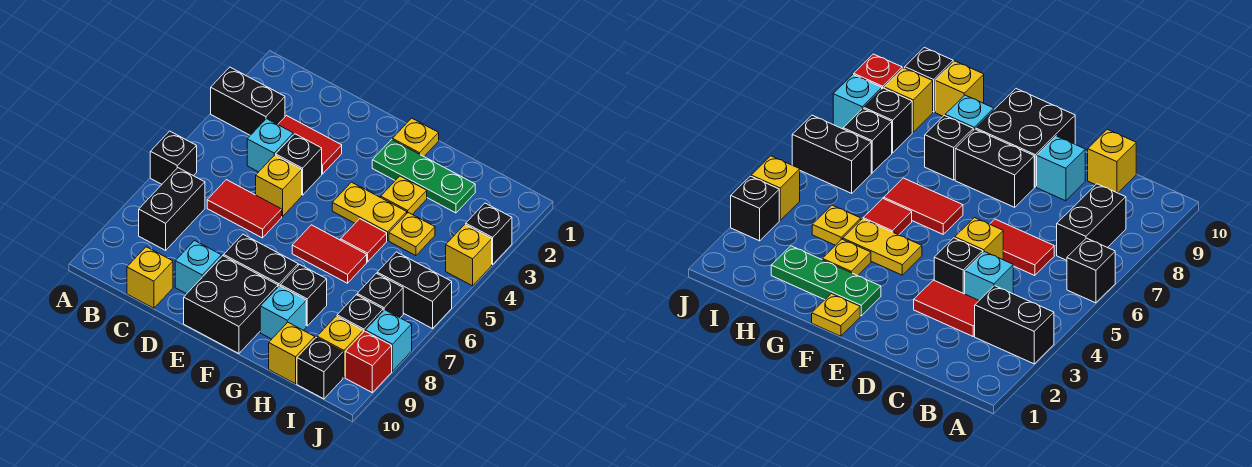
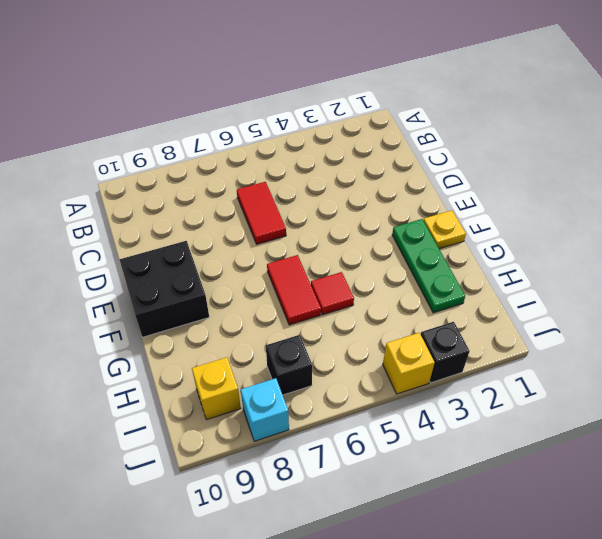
none -> black 1x2 brick [211,67,285,135]
none -> black 1x1 brick [150,131,197,184]
none -> black 1x2 brick [139,168,205,250]
none -> red 1x2 tile [278,116,342,174]

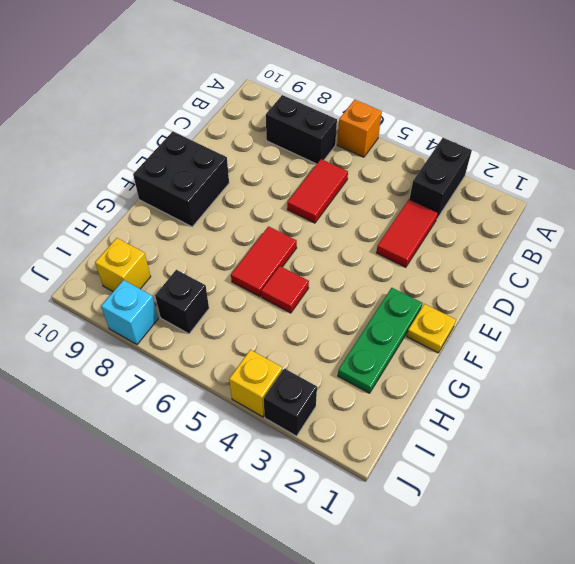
orange 1x1 brick [337,100,382,157] -> black 1x1 brick [150,131,197,184]
none -> cyan 1x1 brick [247,119,293,172]
none -> yellow 1x1 brick [127,247,173,308]
none -> black 1x1 brick [276,134,322,195]
none -> yellow 1x1 brick [256,155,302,217]

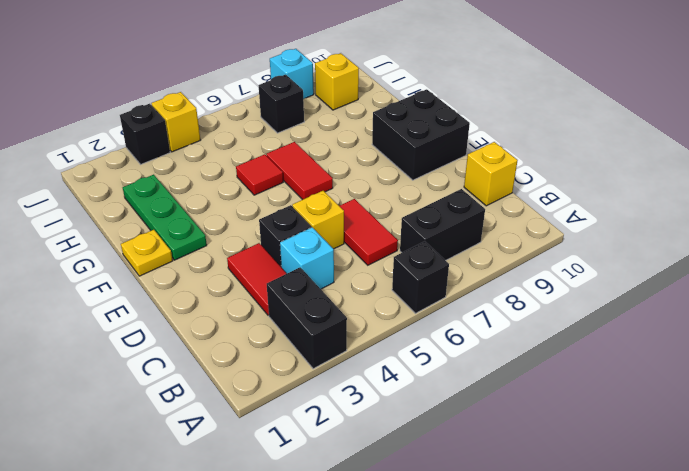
none -> cyan 1x1 brick [175,241,221,294]
none -> black 1x2 brick [224,234,298,287]
none -> yellow 1x2 plate [332,182,407,241]
none -> yellow 1x1 plate [381,176,427,214]

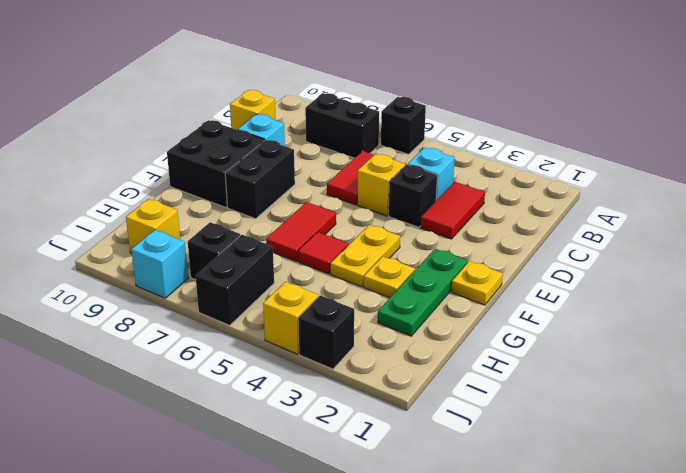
none -> black 1x2 brick [211,67,285,135]
none -> black 1x1 brick [280,264,327,326]
none -> cyan 1x1 brick [260,286,306,339]
none -> yellow 1x1 plate [389,213,435,256]

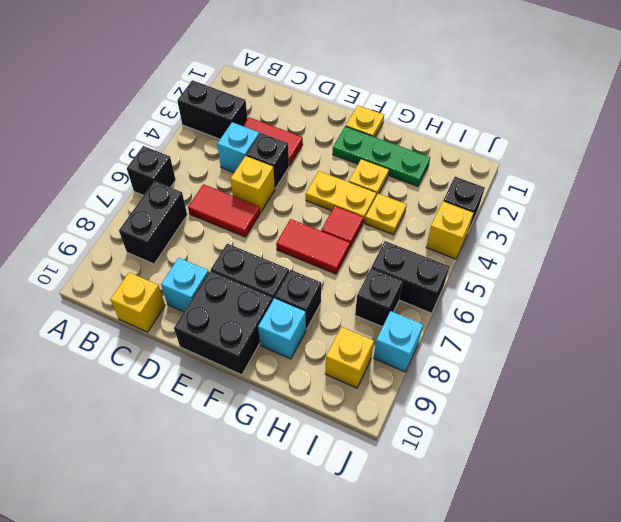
none -> yellow 1x1 brick [269,322,315,384]
none -> black 1x1 brick [337,295,383,332]
none -> black 1x1 brick [297,337,343,399]
none -> red 1x1 brick [345,331,392,392]

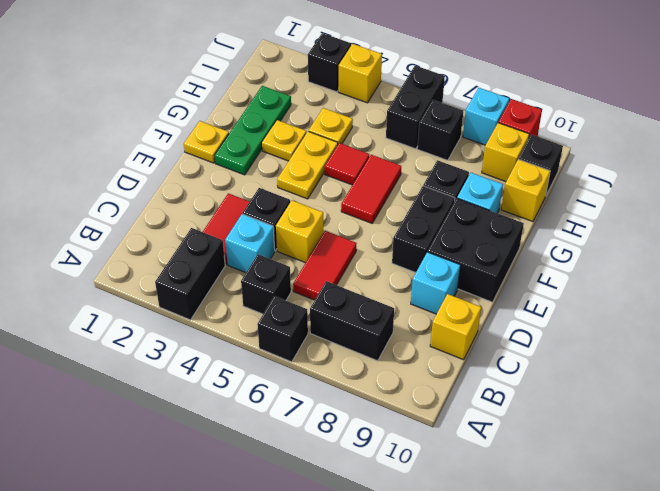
black 1x1 brick [241,254,291,314] -> black 1x1 brick moved to [337,295,383,332]

